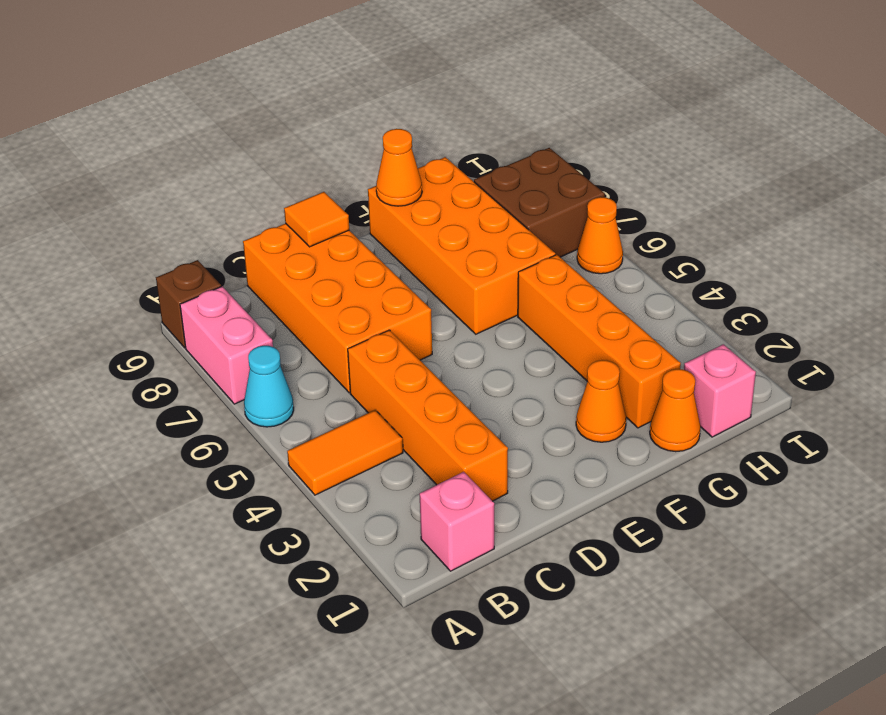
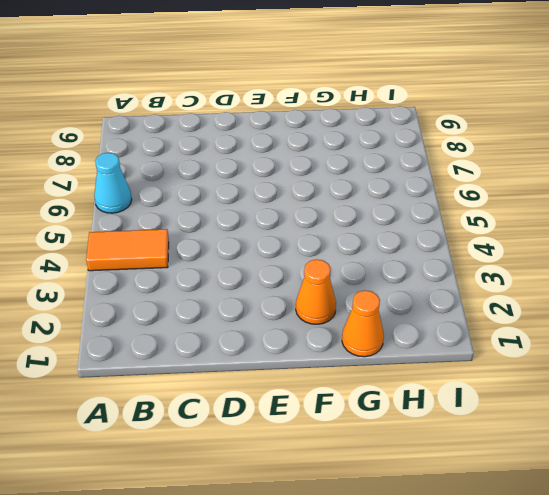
none -> pink 1x2 brick [180,286,273,404]
none -> brown 1x1 brick [156,260,221,348]
none -> pink 1x1 brick [420,472,494,571]

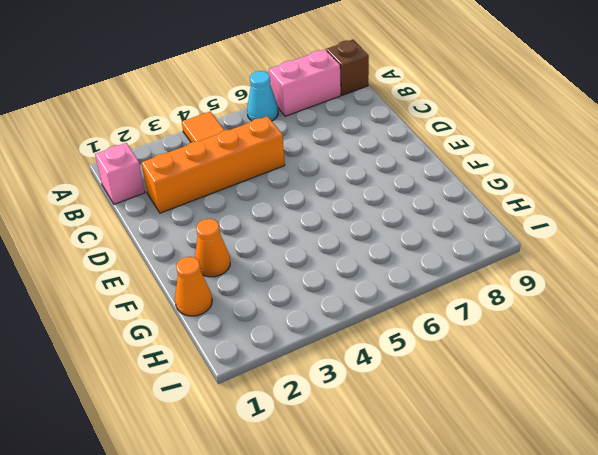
none -> orange 2x4 brick [243,223,432,393]
none -> orange 2x4 brick [368,157,555,334]
none -> orange 1x4 brick [518,255,681,428]

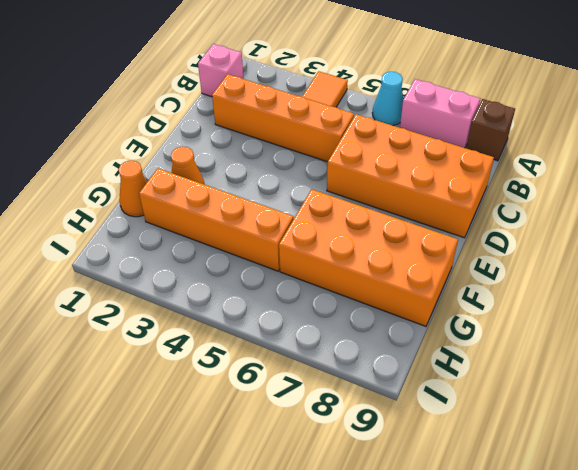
none -> pink 1x1 brick [684,344,756,437]
none -> brown 2x2 brick [474,148,605,257]
none -> orange 1x1 cone [577,197,623,274]

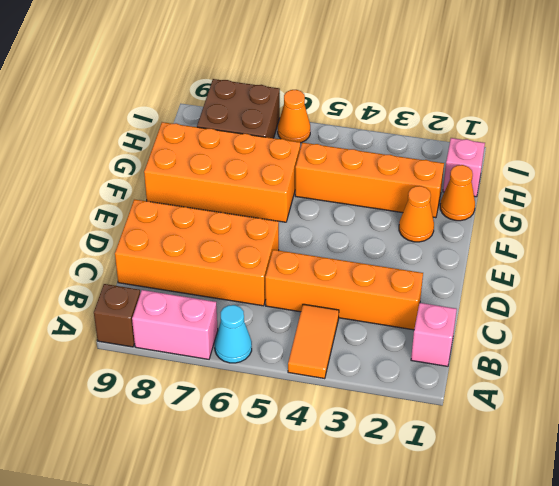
none -> orange 1x1 tile [284,192,349,247]
none -> orange 1x1 cone [376,129,422,206]

